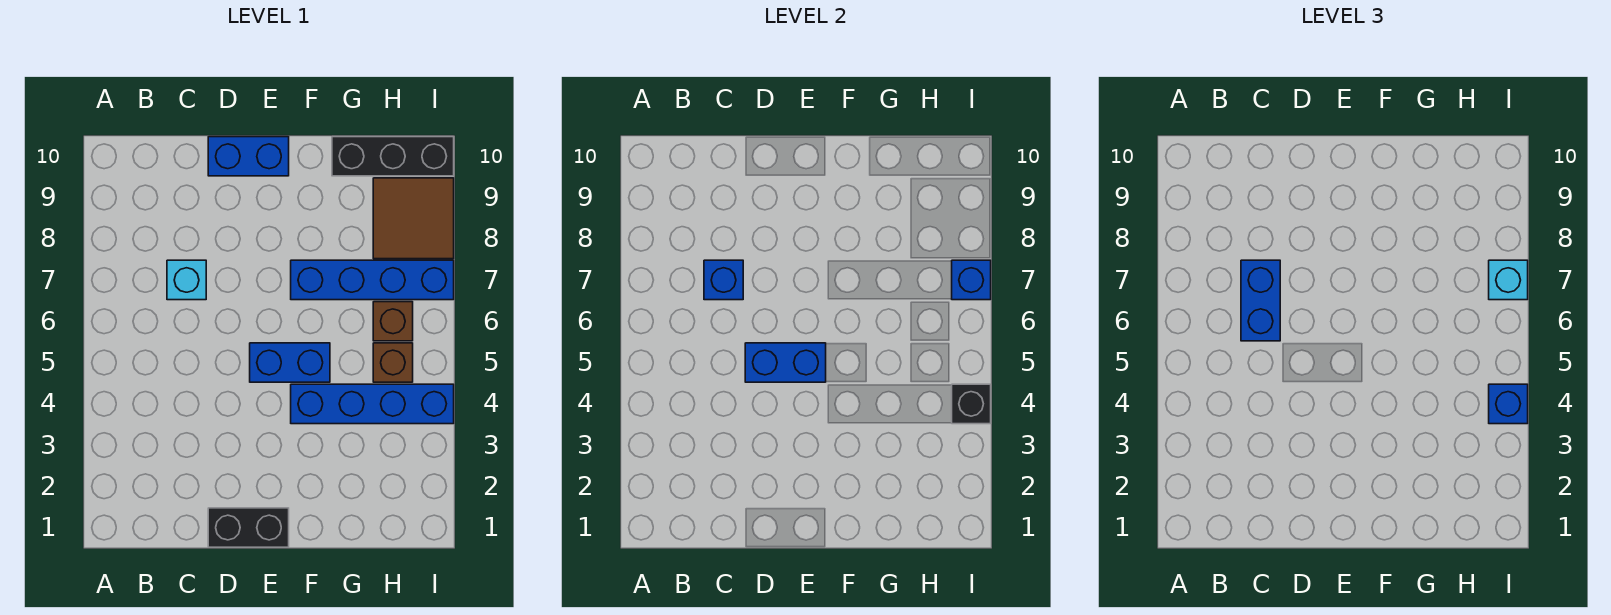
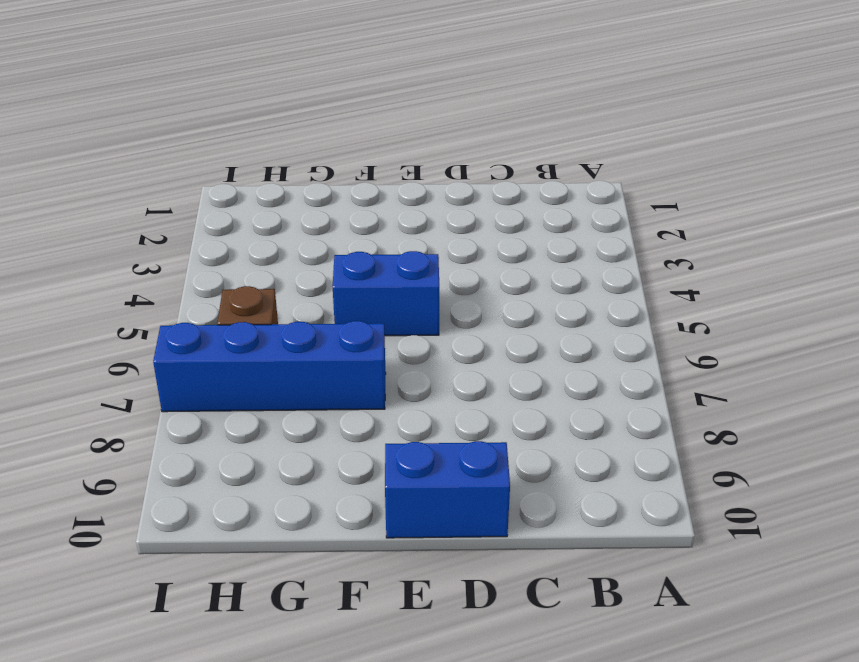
none -> cyan 1x1 brick [167,260,206,300]
none -> black 1x2 brick [208,508,289,547]
none -> blue 1x4 brick [291,384,454,424]

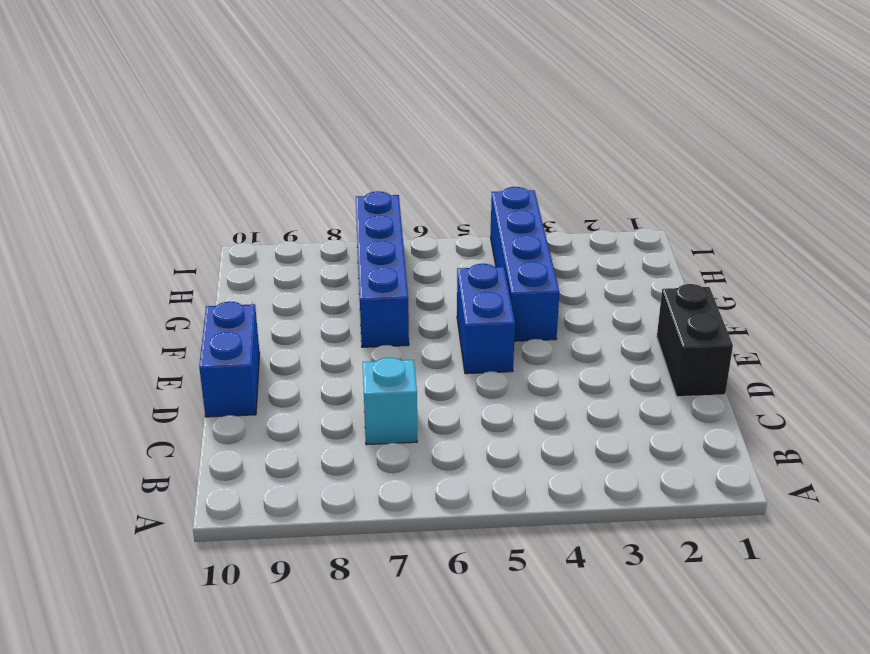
none -> black 1x3 brick [332,137,454,176]
none -> brown 1x1 brick [373,343,413,382]
none -> brown 1x1 brick [373,302,413,341]

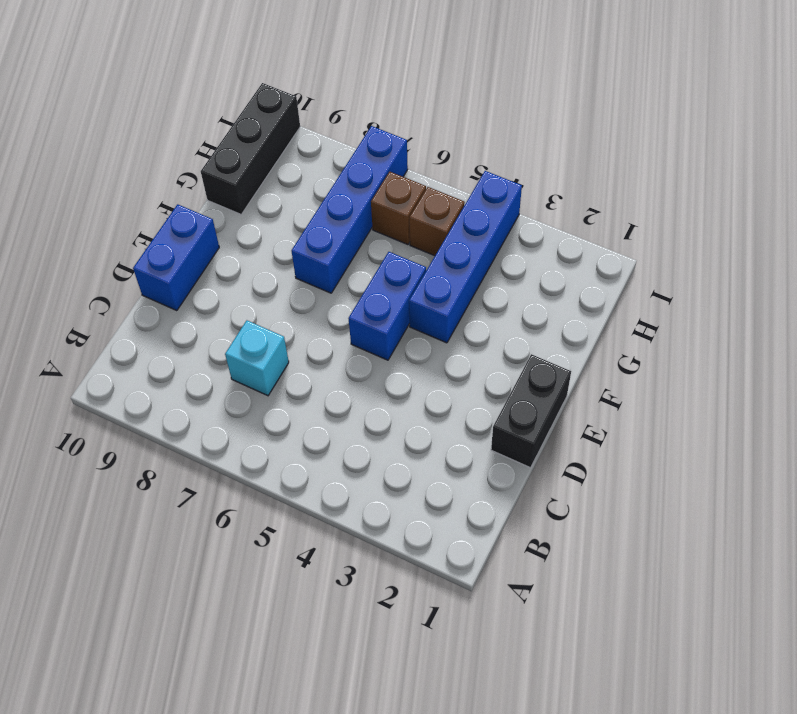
none -> brown 2x2 tile [373,178,454,259]
none -> blue 1x1 brick [704,260,743,300]
none -> blue 1x2 brick [745,343,826,382]

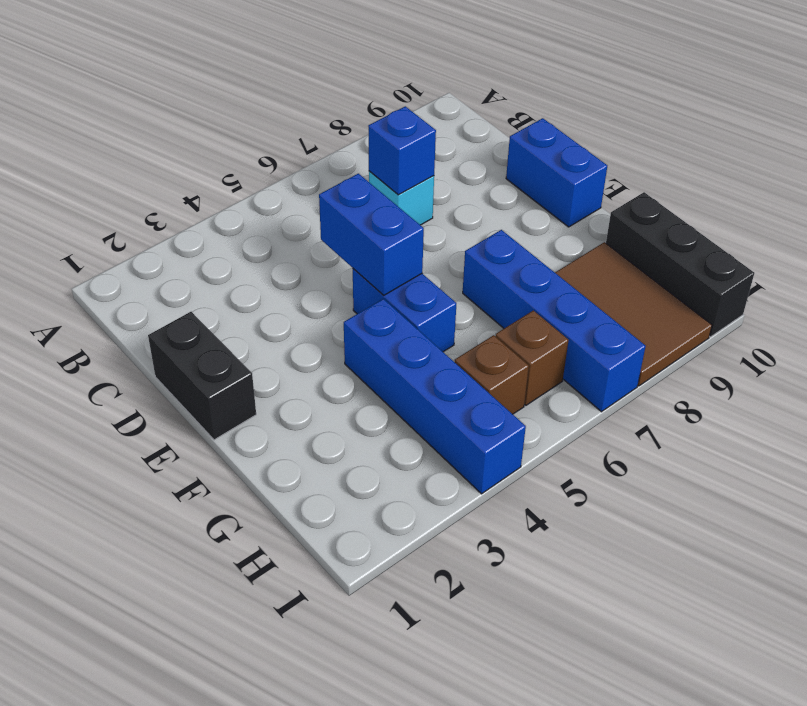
brown 2x3 tile [555,242,712,386] -> brown 2x2 tile [373,178,454,259]
none -> black 1x1 brick [952,384,991,424]
none -> blue 1x1 brick [952,260,991,300]
none -> blue 1x2 brick [1241,260,1280,341]

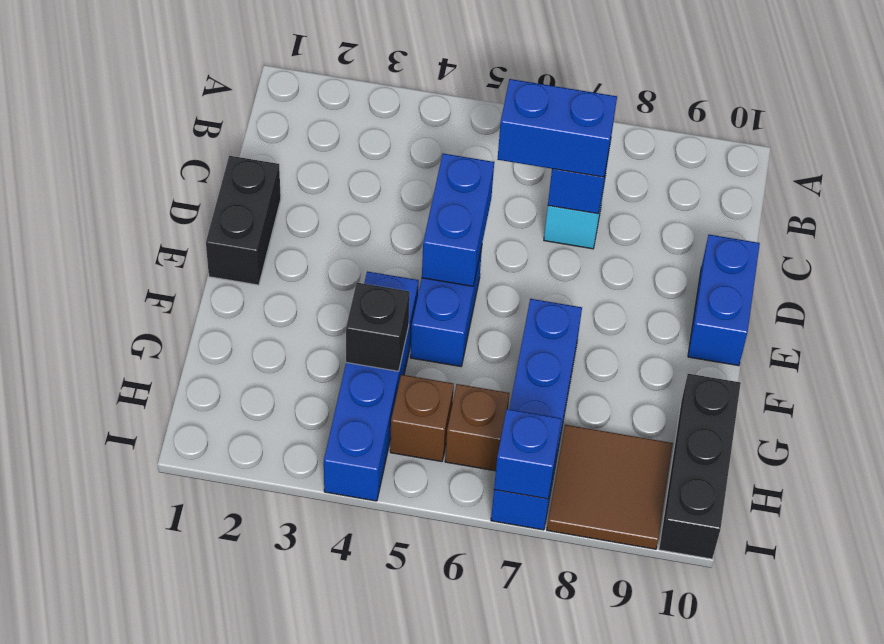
black 1x1 brick [346,283,410,371] -> black 1x1 brick moved to [952,384,991,424]
none -> blue 1x1 brick [1489,384,1528,424]
none -> cyan 1x1 brick [1489,260,1528,300]

